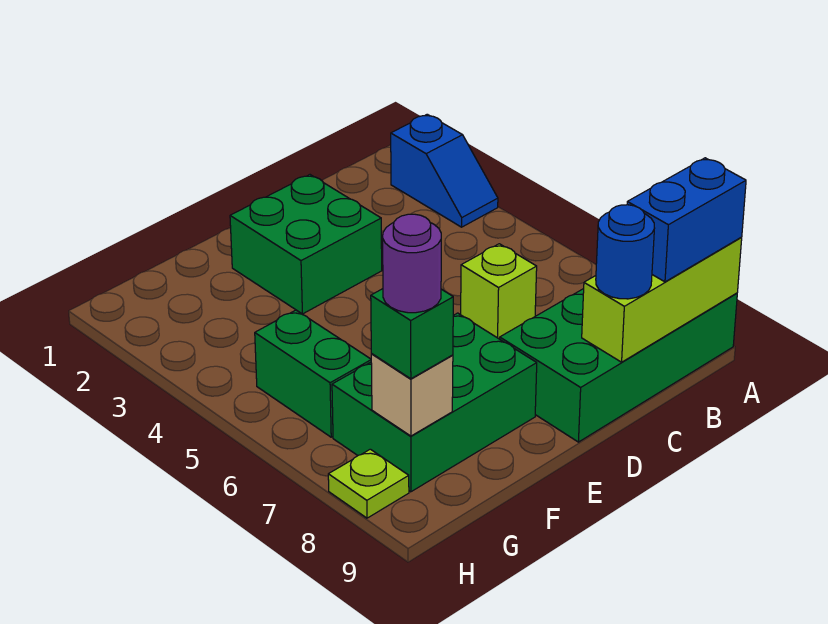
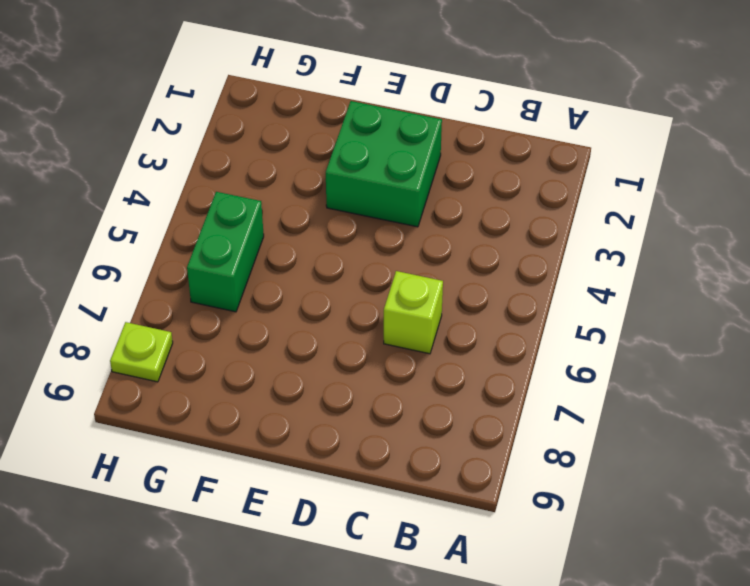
none -> blue 1x2 slope [391,114,498,227]
none -> green 2x4 brick [500,289,737,442]
none -> green 2x3 brick [332,313,537,492]

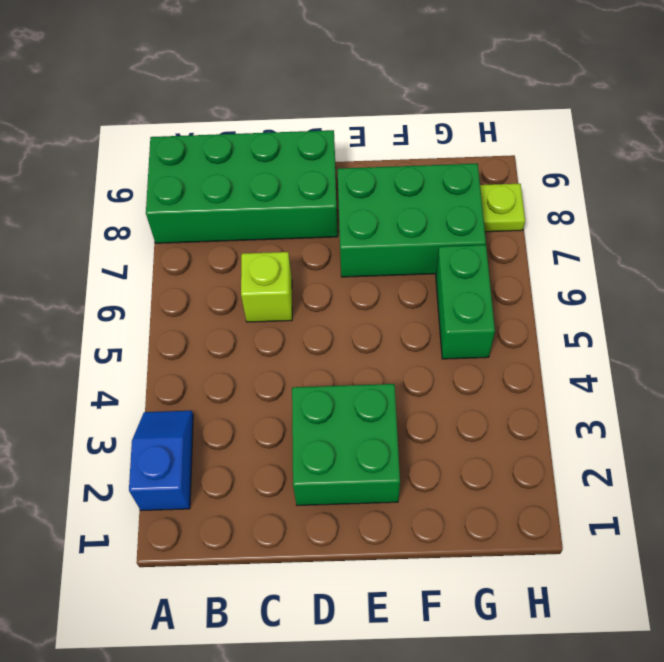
none -> lime 1x3 brick [582,238,742,362]
none -> tan 1x1 brick [371,354,453,436]
none -> blue 1x2 brick [627,158,746,282]

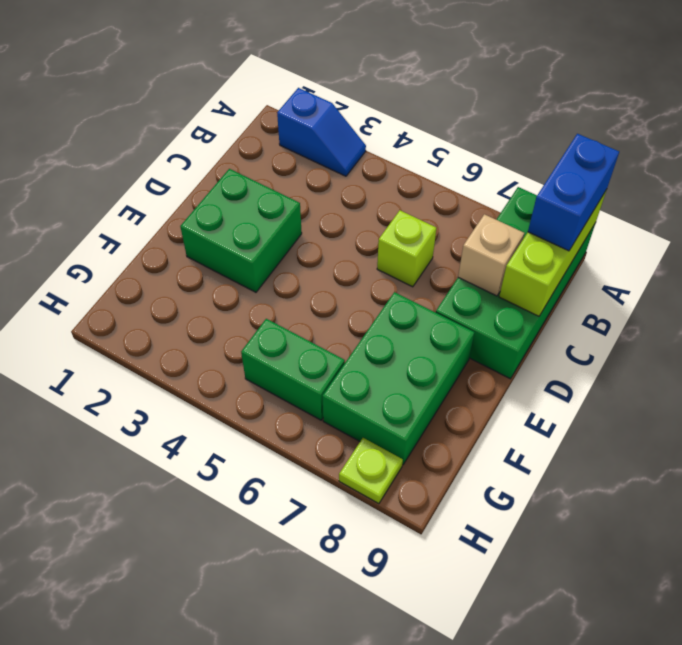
tan 1x1 brick [458,214,524,296] -> tan 1x1 brick moved to [371,354,453,436]
none -> blue 1x1 round brick [596,205,654,299]
none -> green 1x1 brick [371,289,453,379]
none -> purple 1x1 round brick [383,214,441,313]

